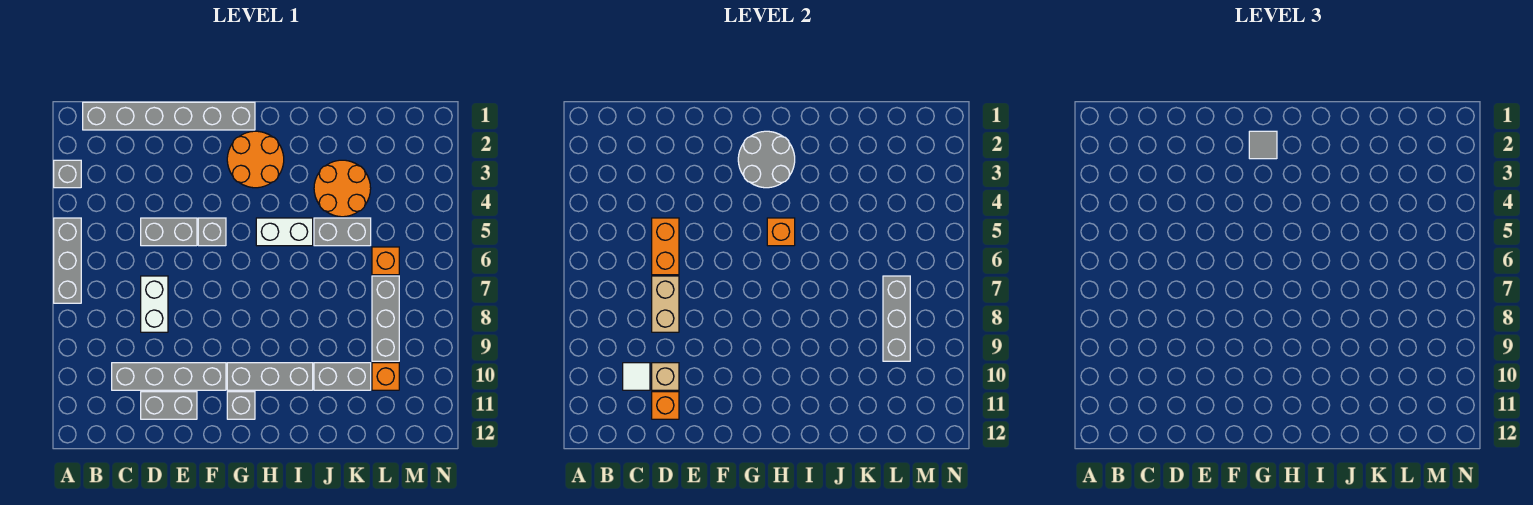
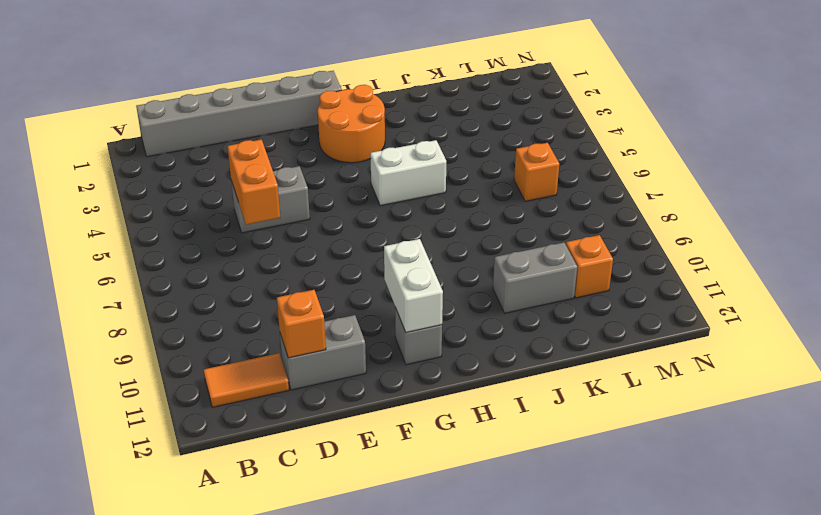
orange 1x2 tile [204,353,289,407] -> none
white 1x2 brick [384,239,443,332] -> white 1x2 brick moved to [141,276,168,332]
none -> grey 1x1 brick [54,160,81,188]
none -> grey 1x3 brick [54,218,81,303]
none -> grey 1x4 brick [112,363,226,390]

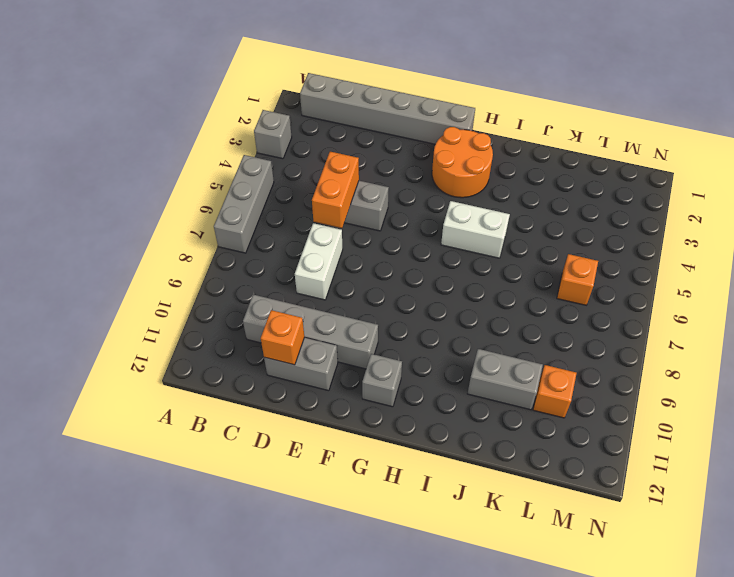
none -> grey 1x1 brick [198,218,226,246]
none -> grey 1x3 brick [227,363,313,390]
none -> orange 2x2 round brick [314,160,371,217]

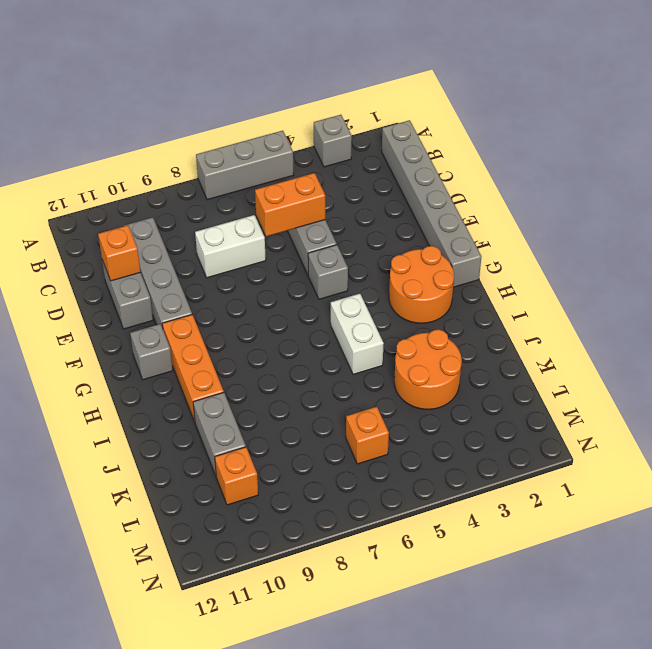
orange 1x3 brick [162,315,224,422] -> grey 1x3 brick [227,363,313,390]
none -> grey 1x2 brick [314,218,371,246]
none -> grey 1x3 brick [372,276,399,361]
none -> white 1x1 tile [623,363,650,390]

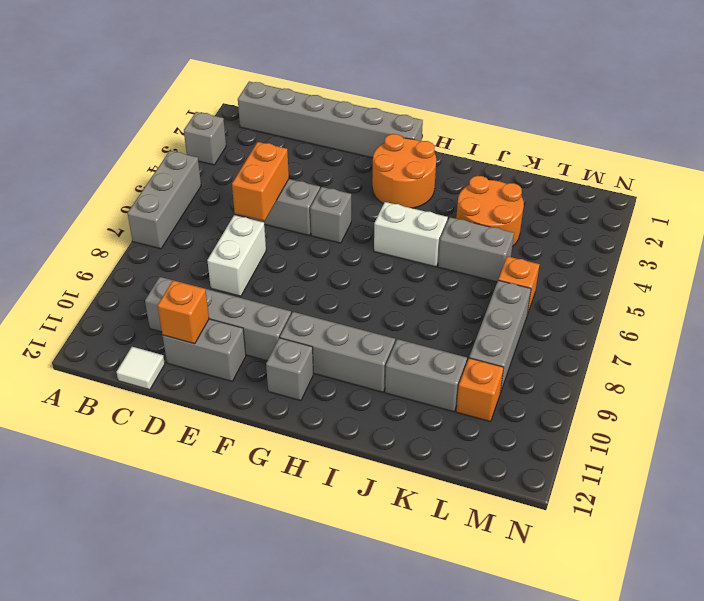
white 1x1 tile [117,347,165,390] -> white 1x1 tile moved to [623,363,650,390]
none -> tan 1x2 brick [652,276,679,332]
none -> tan 1x1 brick [652,363,679,390]
none -> grey 2x2 round brick [738,131,795,188]

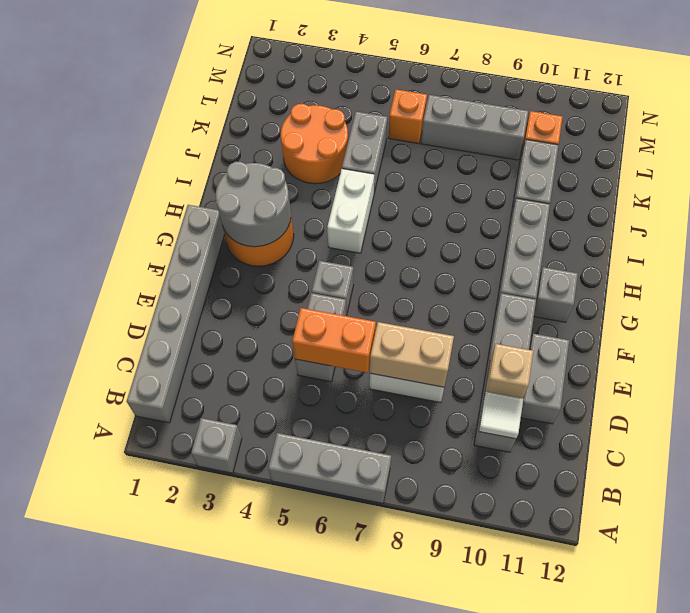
none -> orange 1x1 brick [652,392,679,419]
none -> orange 1x1 brick [767,218,795,246]
none -> grey 1x3 brick [883,276,910,361]

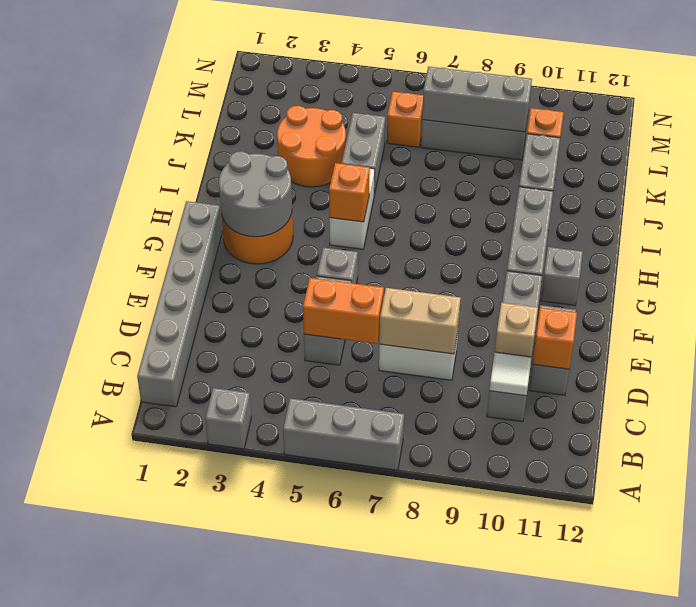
none -> grey 1x1 tile [1249,131,1277,159]

